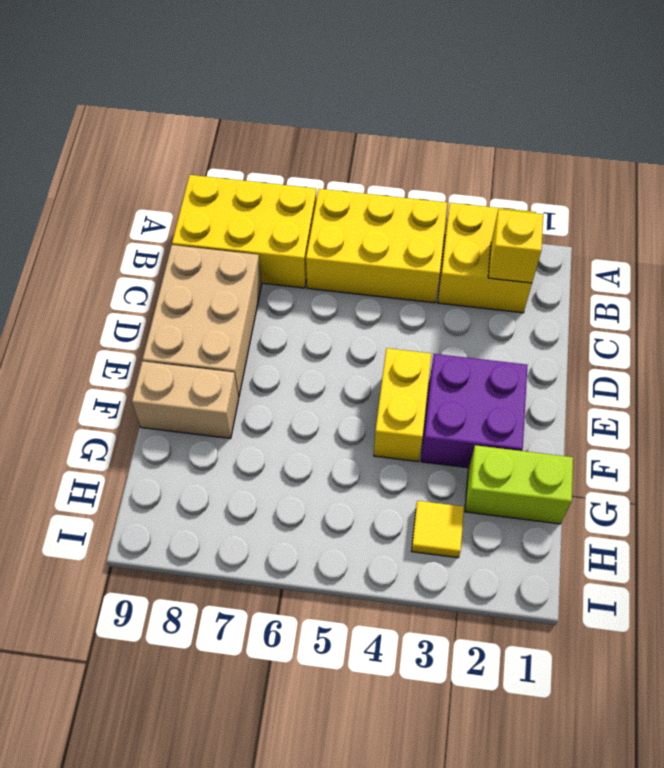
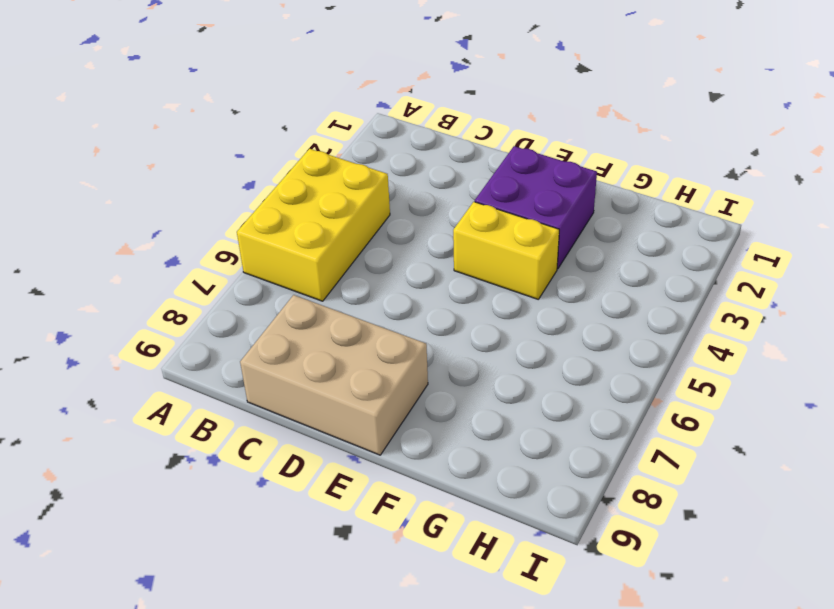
none -> yellow 2x2 brick [438,203,536,313]
none -> yellow 2x3 brick [172,175,317,288]

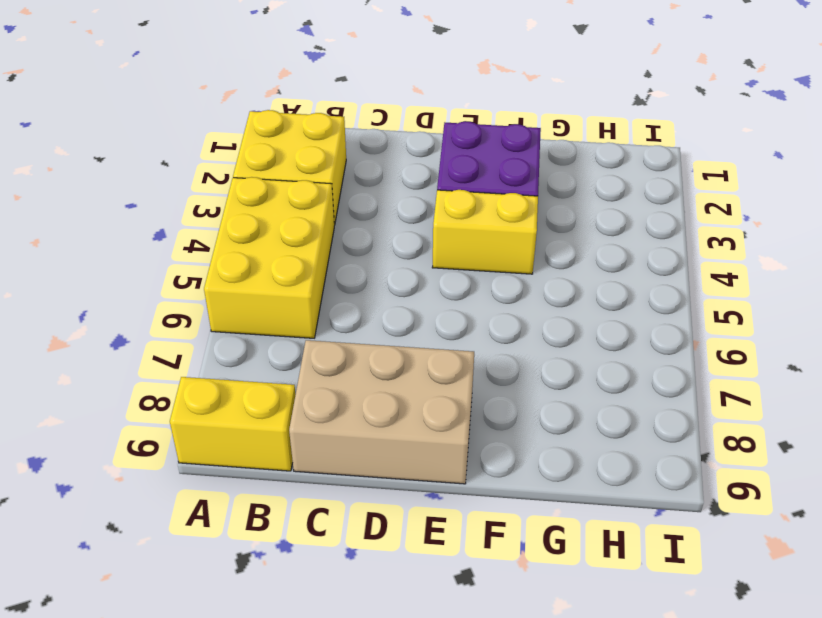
yellow 1x2 brick [170,377,296,471] -> yellow 2x3 brick [172,175,317,288]
none -> tan 1x2 brick [132,361,239,438]
none -> lime 1x2 brick [465,445,573,524]

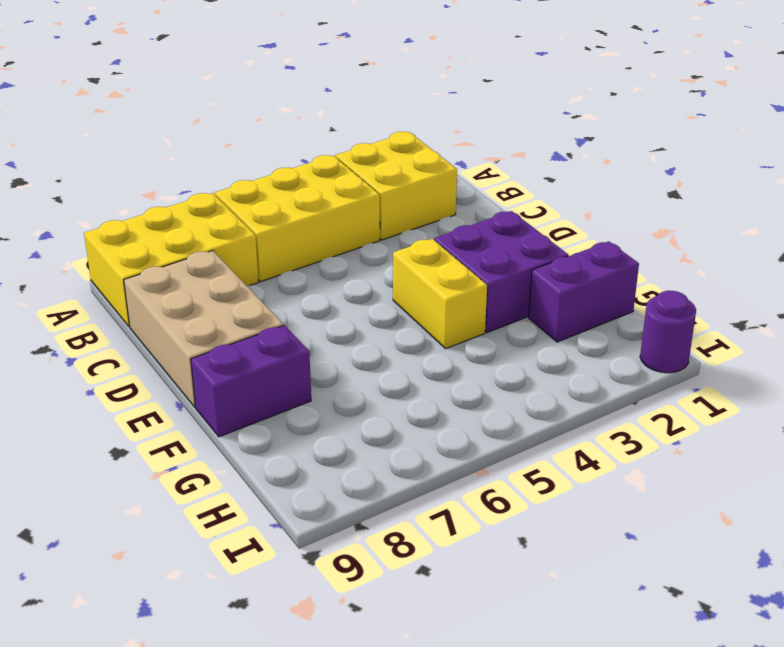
purple 1x2 brick [191,325,311,437] -> tan 1x2 brick [132,361,239,438]
purple 1x2 brick [529,241,639,342] -> lime 1x2 brick [465,445,573,524]
purple 1x1 round brick [640,291,696,373] -> none
none -> yellow 1x1 tile [412,501,464,558]
none -> yellow 1x1 brick [488,209,543,283]

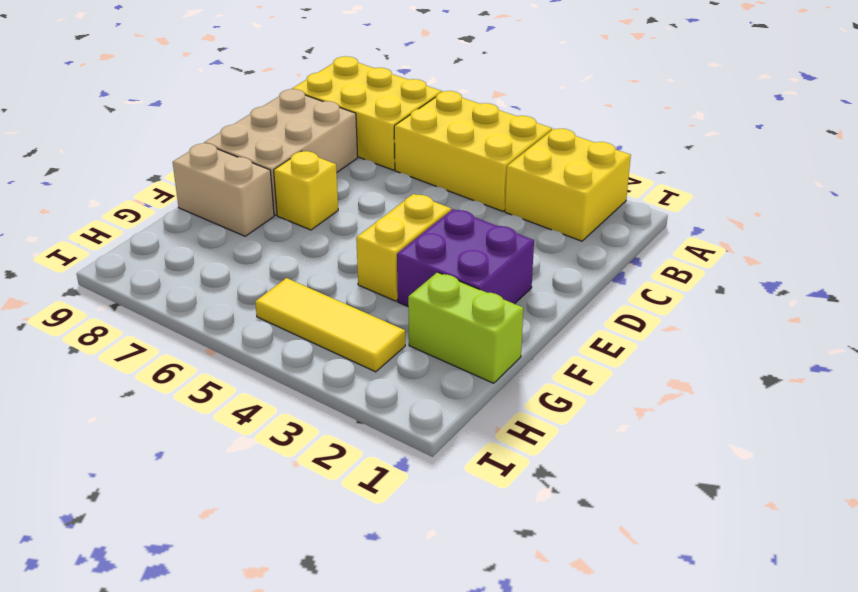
yellow 1x1 brick [274,151,338,230] -> yellow 1x1 brick moved to [488,209,543,283]
yellow 1x3 tile [255,278,405,372] -> yellow 1x1 tile [412,501,464,558]

